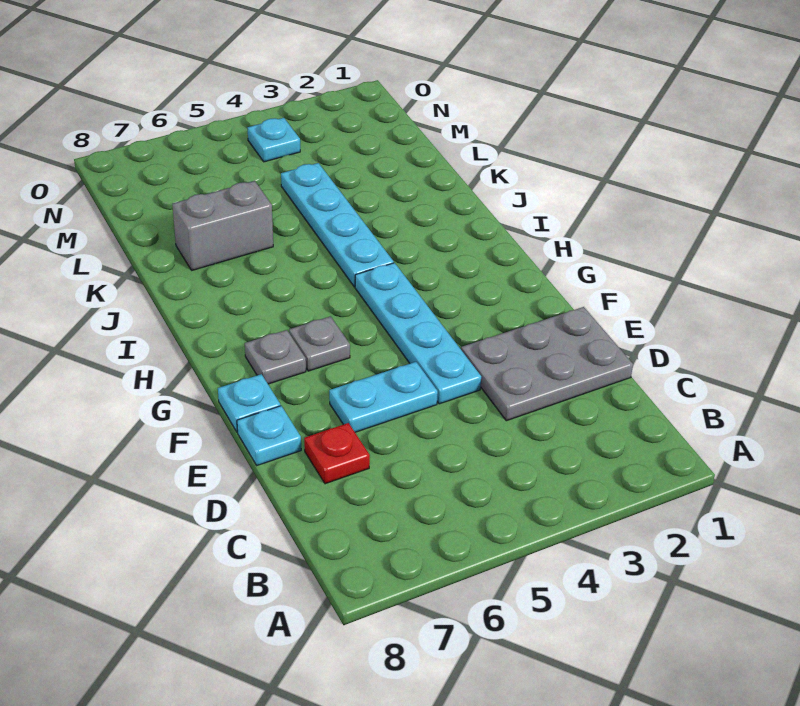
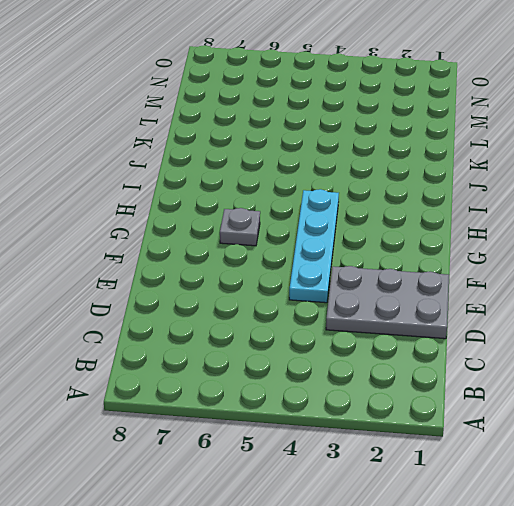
none -> red 1x1 plate [304,423,370,484]
none -> cyan 1x2 plate [329,362,438,432]

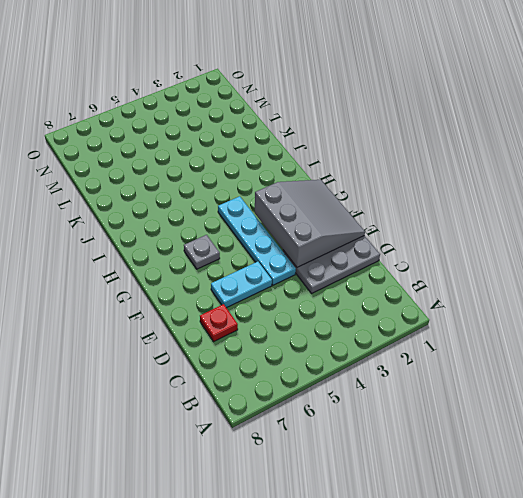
grey 3x3 slope [255,180,365,267] -> none
none -> cyan 1x1 plate [237,406,301,465]
none -> cyan 1x1 plate [218,374,281,432]

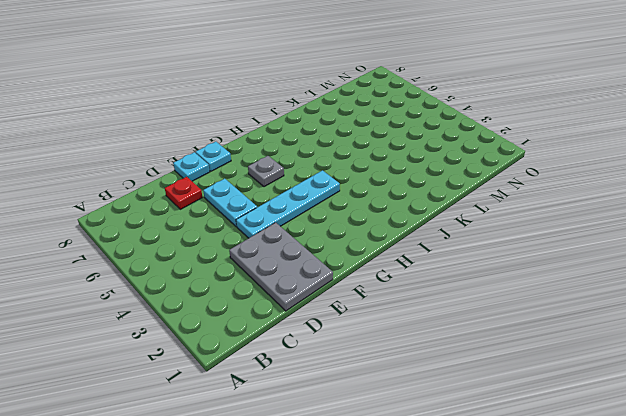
none -> grey 1x1 plate [245,330,306,384]
none -> cyan 1x4 plate [281,163,394,287]

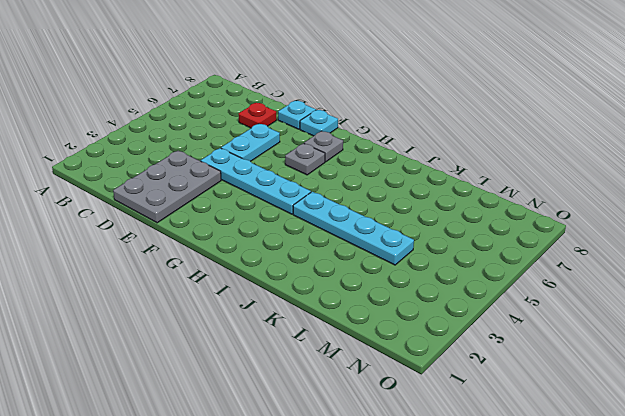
none -> grey 1x2 brick [172,181,273,270]
none -> cyan 1x1 plate [248,118,300,162]

